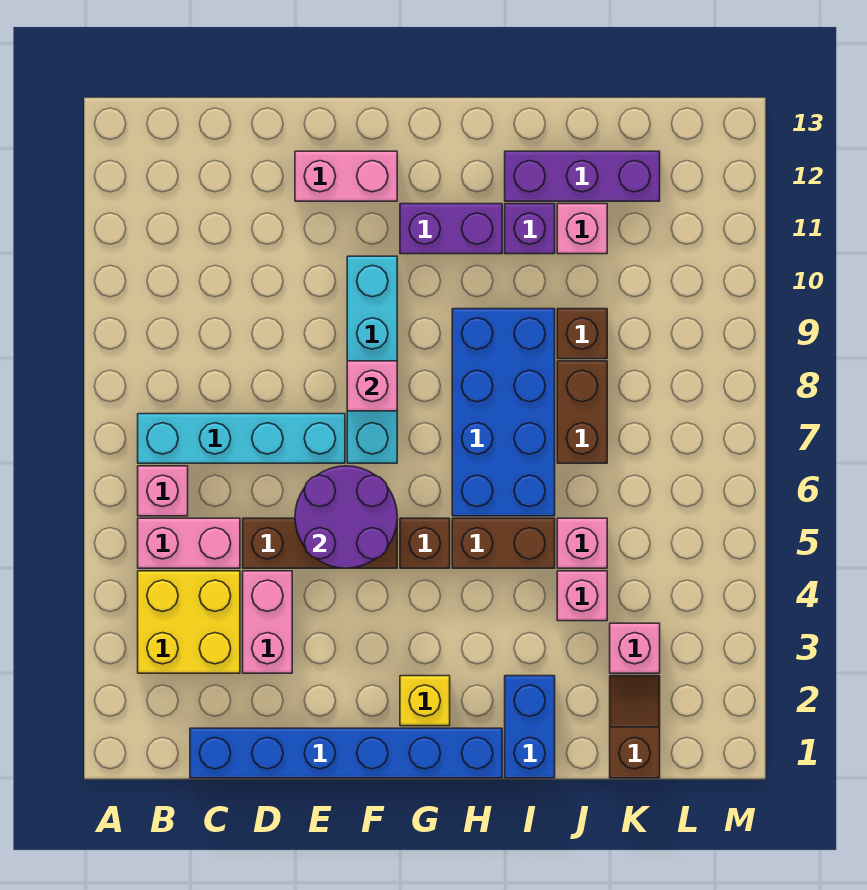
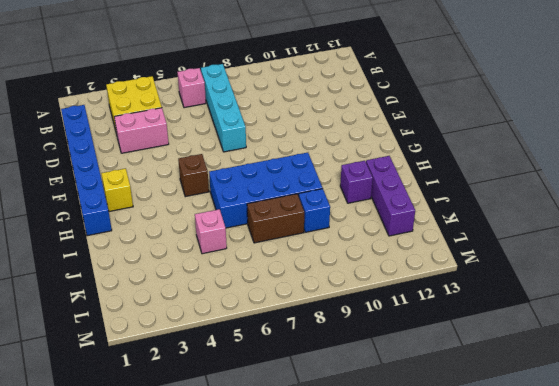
blue 1x1 brick [299,189,330,232] -> brown 1x1 brick [557,309,607,359]
none -> pink 1x2 brick [138,518,240,568]
none -> brown 1x3 brick [243,518,397,568]
none -> pink 1x2 brick [295,151,397,201]

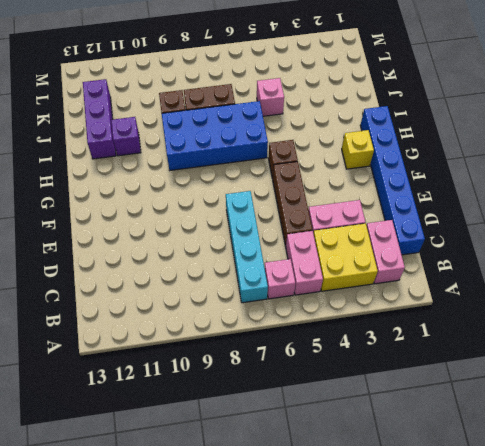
pink 1x2 brick [366,220,405,284] -> pink 1x2 brick moved to [295,151,397,201]
none -> cyan 1x4 brick [347,256,397,463]
none -> purple 1x2 brick [400,204,502,254]
none -> brown 1x2 brick [452,518,555,568]

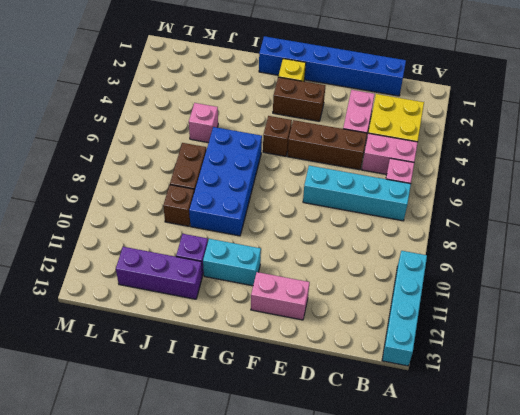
cyan 1x4 brick [382,251,427,366] -> cyan 1x4 brick moved to [347,256,397,463]
brown 1x2 brick [273,77,325,121] -> brown 1x2 brick moved to [452,518,555,568]
cyan 1x2 brick [203,239,261,286] -> purple 1x2 brick [400,204,502,254]
none -> blue 1x2 brick [505,676,555,778]
none -> pink 1x1 brick [557,571,607,621]
none -> pink 1x1 brick [557,204,607,254]

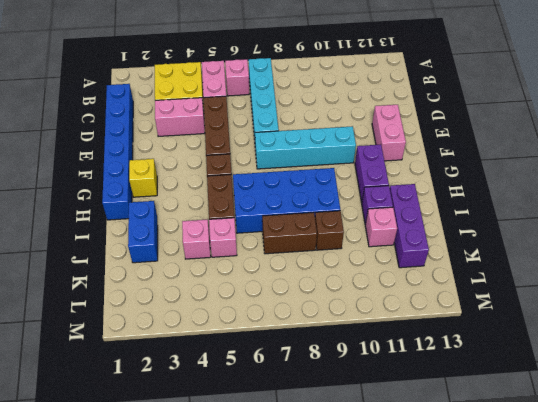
blue 1x2 brick [128,201,158,263] -> blue 1x2 brick turned to [505,676,555,778]
none -> brown 1x2 slope [610,676,660,778]
none -> pink 1x1 brick [610,623,660,673]
none -> purple 2x2 round brick [295,466,397,568]

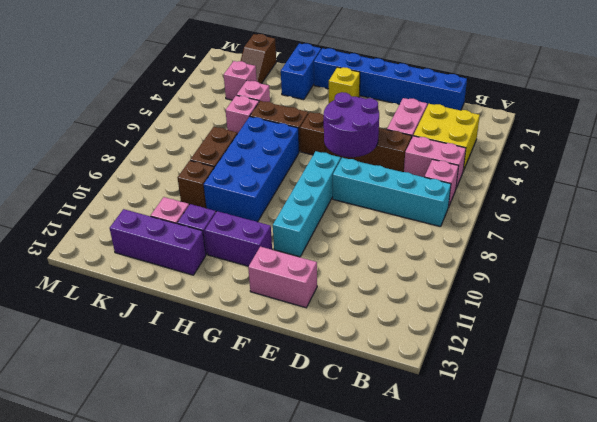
none -> pink 1x1 brick [347,361,397,411]

